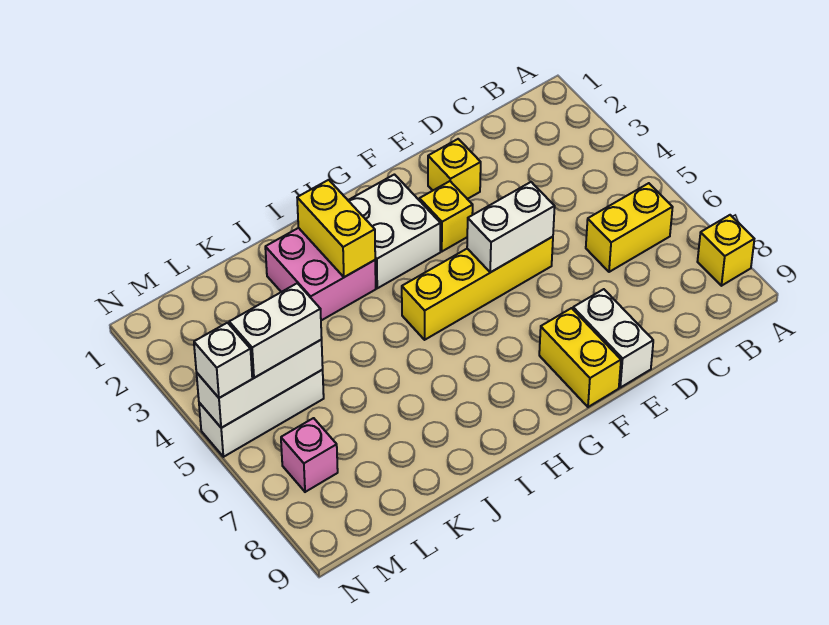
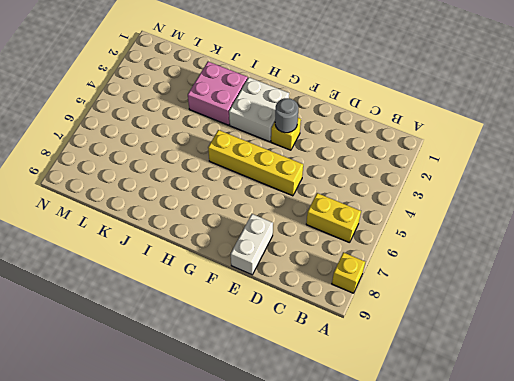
grey 1x1 round brick [275,98,298,133] -> none
none -> yellow 1x1 brick [428,139,481,199]
none -> yellow 1x2 brick [539,308,621,407]
none -> white 1x3 brick [199,370,324,457]

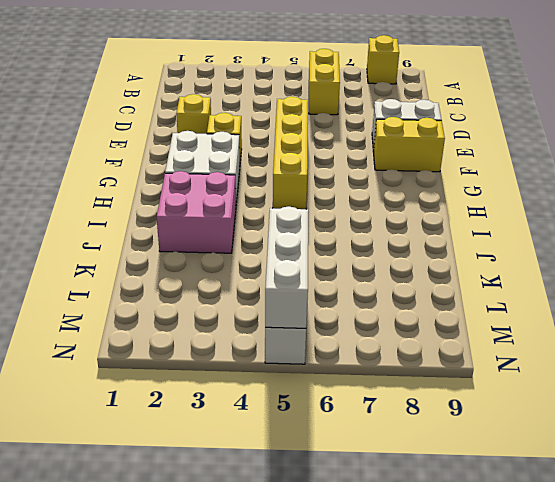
none -> pink 1x1 brick [281,418,338,492]
none -> white 1x2 brick [467,182,555,272]
none -> yellow 1x2 brick [297,180,375,277]

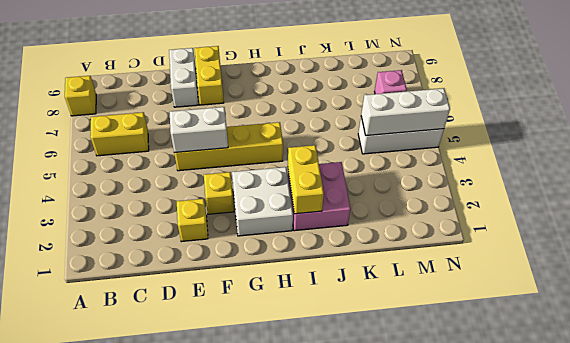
none -> white 1x2 brick [229,283,322,378]
none -> white 1x1 brick [194,323,252,398]

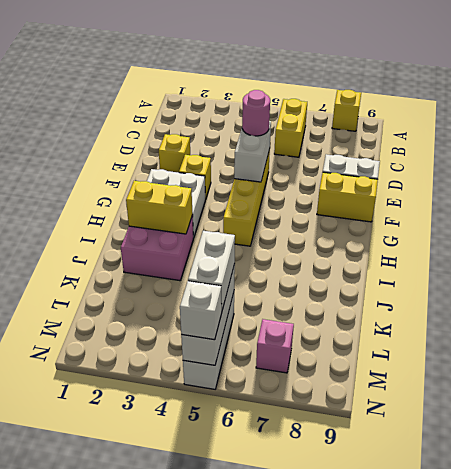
pink 1x1 round brick [242,90,270,136] -> none

